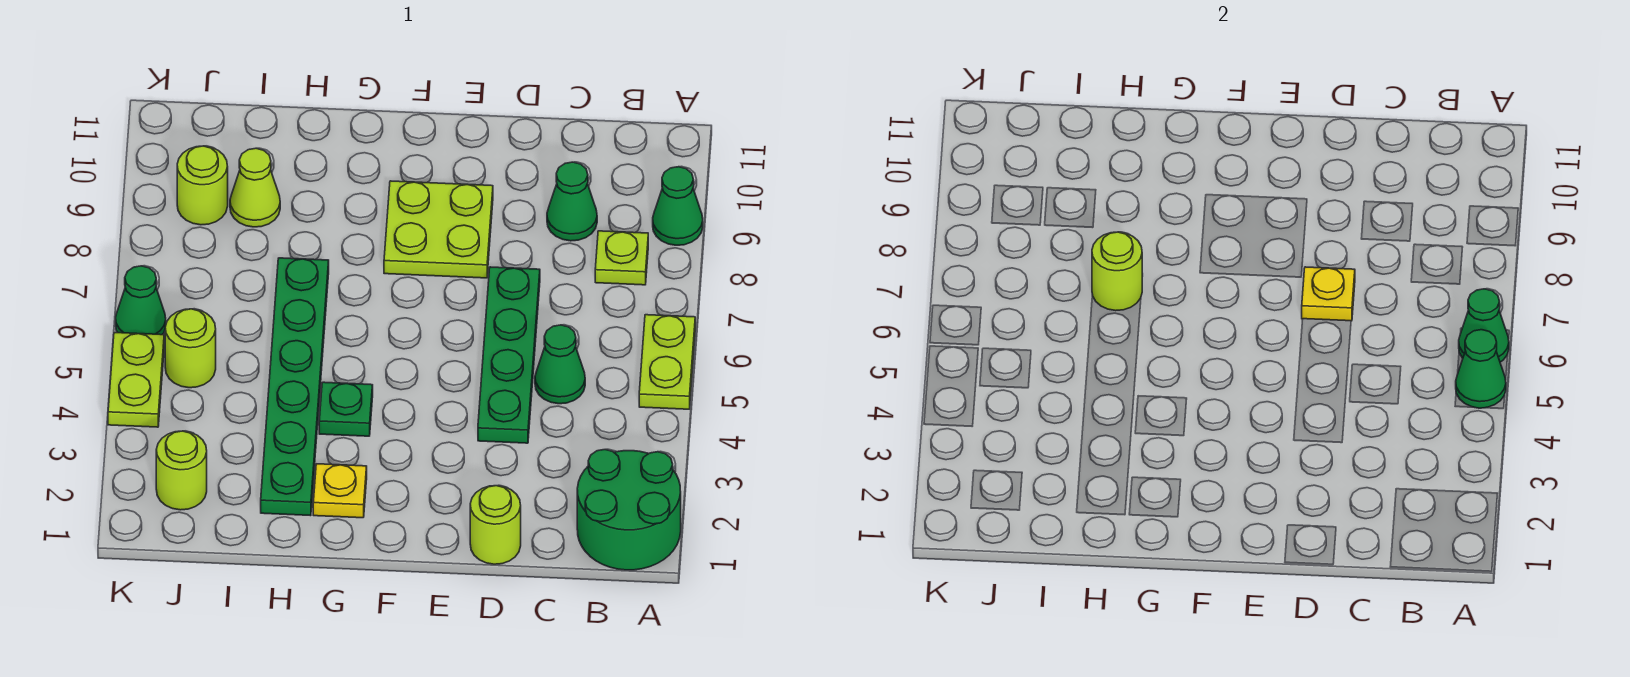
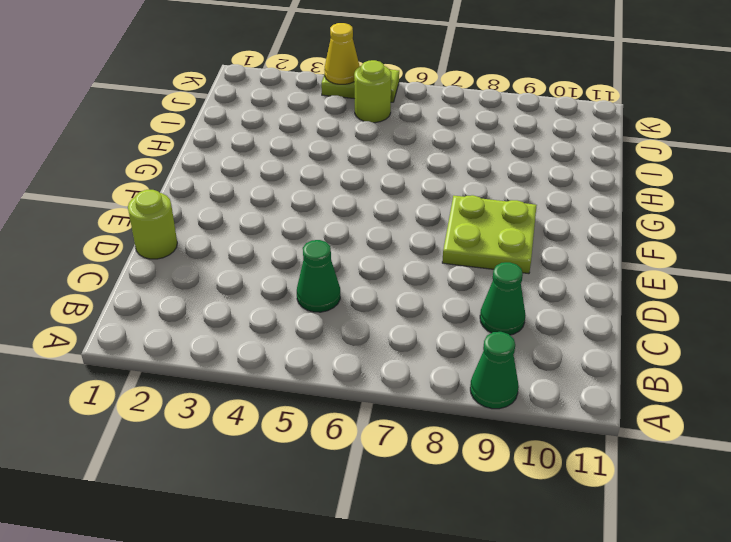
yellow 1x1 cone [324,23,360,84] -> none
none -> green 2x2 round brick [577,450,681,570]
none -> lime 1x2 plate [639,315,695,409]
none -> lime 1x1 plate [595,231,648,285]

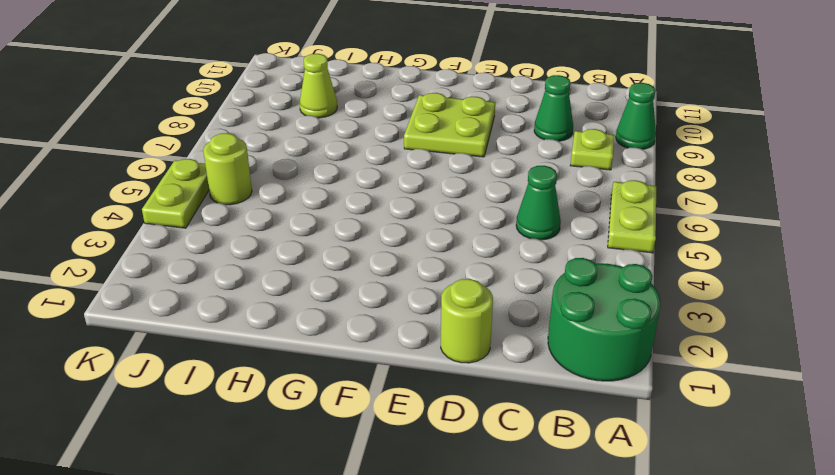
none -> green 1x4 plate [478,267,540,443]
none -> yellow 1x1 plate [313,464,367,518]
none -> green 1x1 plate [319,382,373,436]

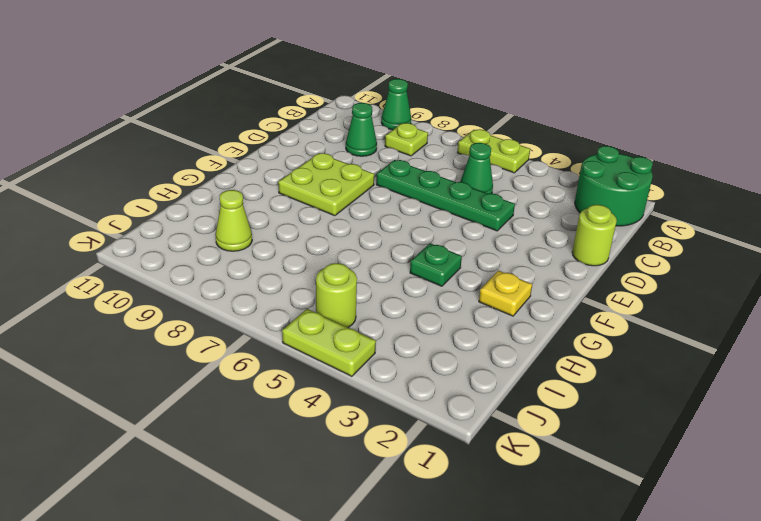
none -> green 1x6 plate [261,258,329,516]
none -> lime 1x1 round brick [156,431,207,510]
none -> lime 1x1 round brick [177,146,228,225]

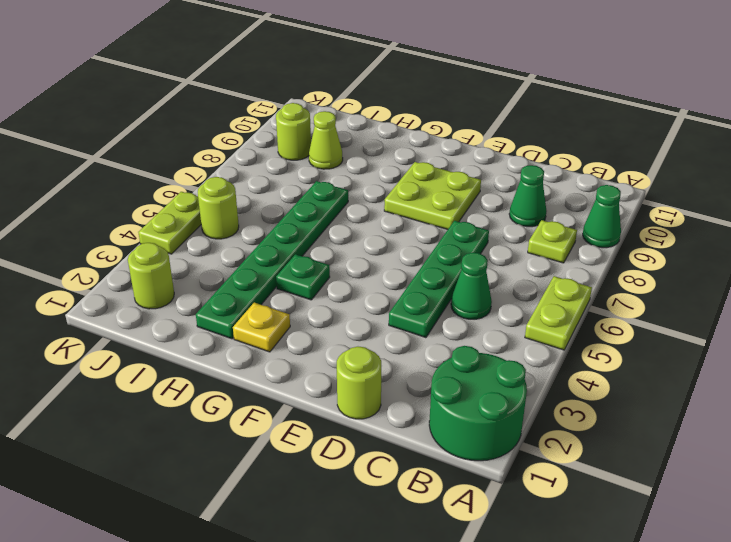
none -> green 1x1 cone [116,266,166,335]
none -> green 1x1 cone [1456,330,1506,408]
none -> green 1x1 cone [1459,289,1509,362]

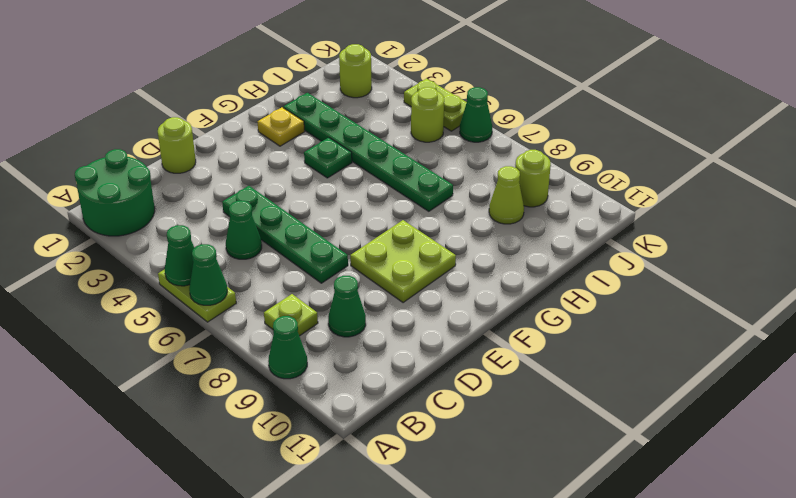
none -> yellow 1x1 plate [1302,267,1355,321]
none -> lime 1x1 round brick [1092,232,1142,311]

